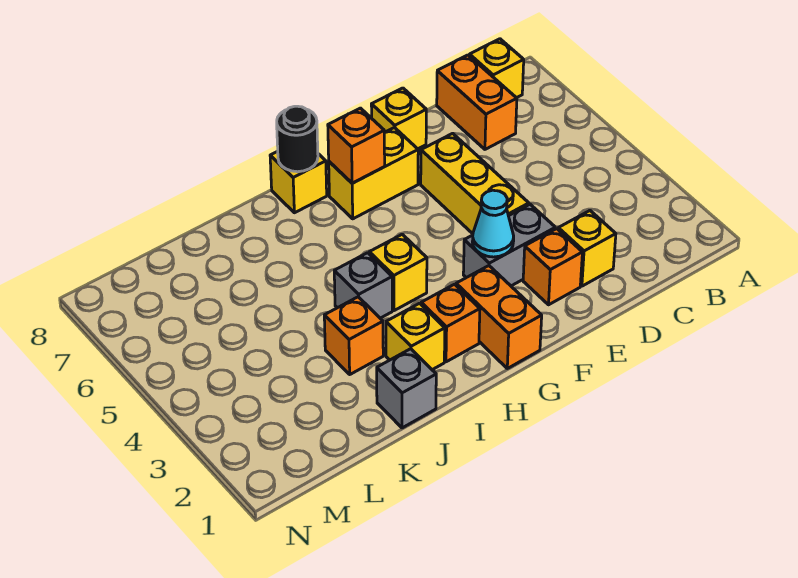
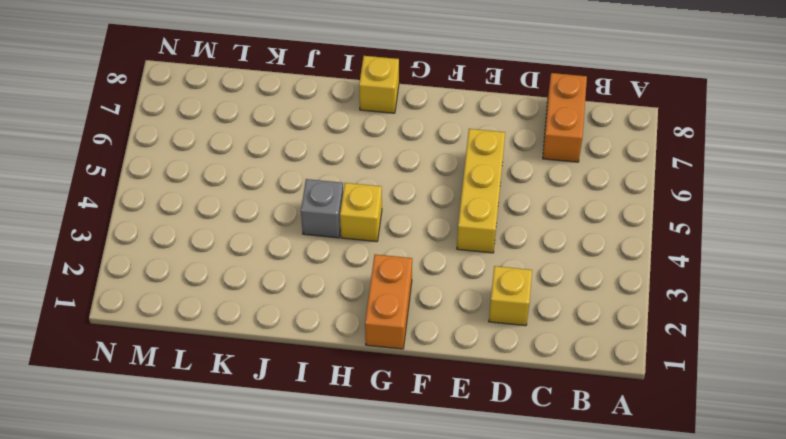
none -> yellow 1x1 brick [469,39,524,98]
none -> orange 1x1 brick [523,229,582,305]
none -> grey 1x2 brick [463,204,555,286]

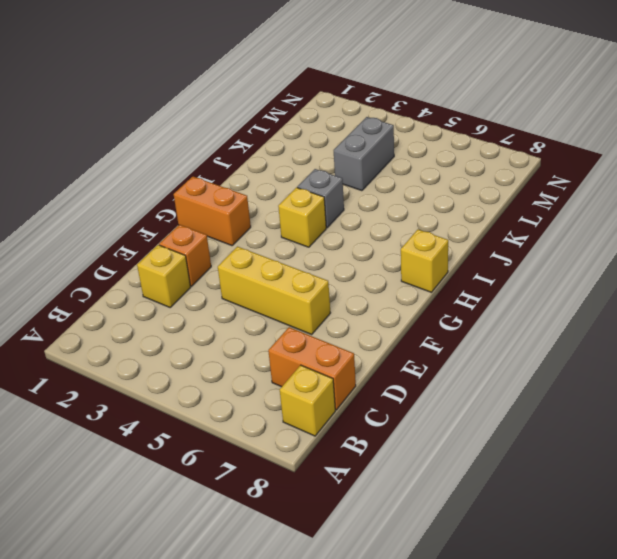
grey 1x2 brick [334,117,394,191] -> grey 1x2 brick moved to [463,204,555,286]
none -> yellow 1x1 brick [371,88,426,149]
none -> yellow 1x2 brick [329,128,418,219]
none -> orange 1x1 brick [421,284,480,362]

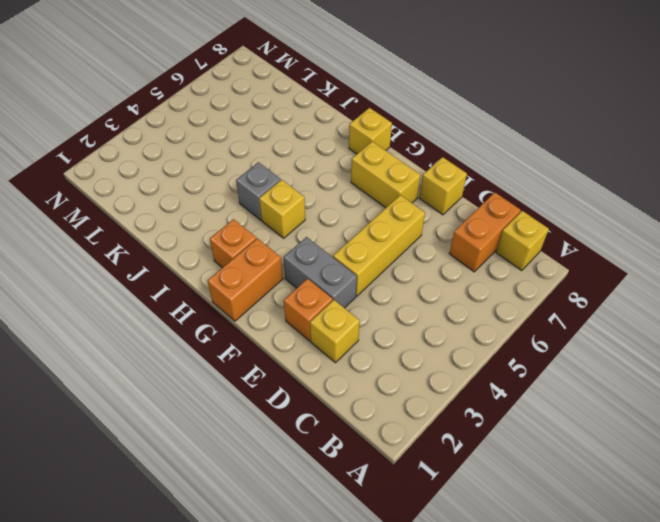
none -> yellow 1x1 brick [386,303,445,370]
none -> grey 1x1 brick [377,349,436,428]
none -> orange 1x1 brick [324,297,383,374]

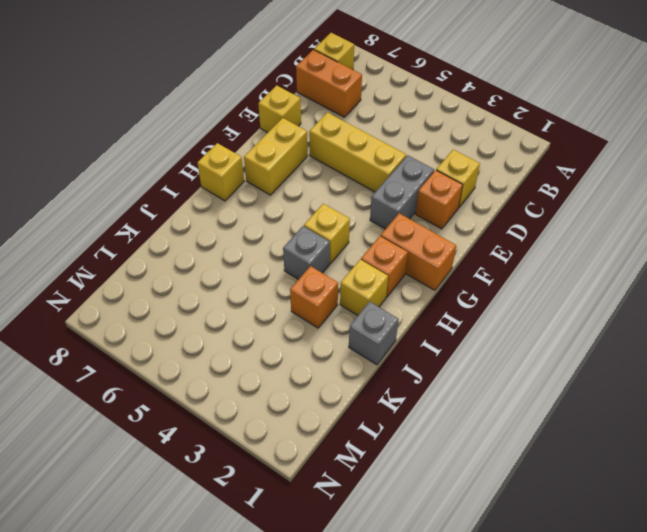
none -> cyan 1x1 cone [472,190,514,257]
none -> orange 1x1 brick [328,108,385,183]
none -> black 1x1 round brick [277,106,318,172]

